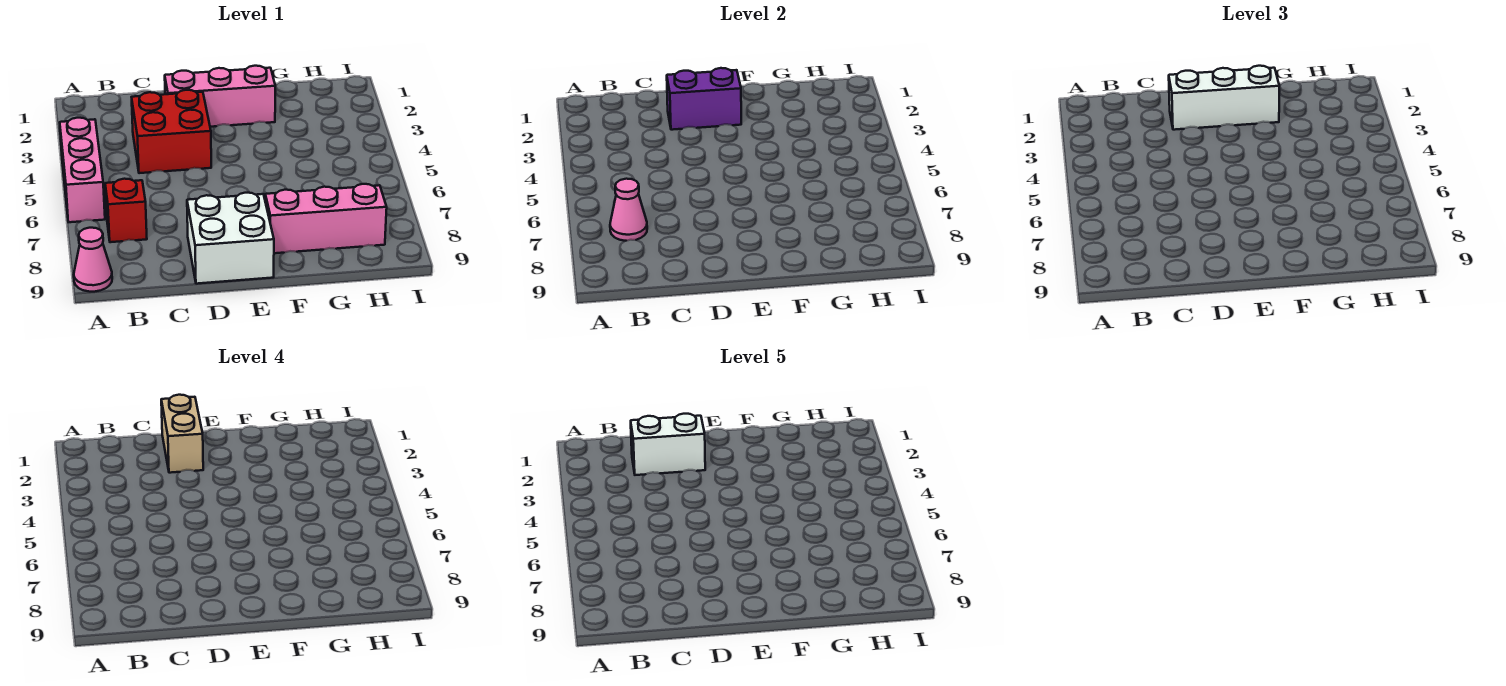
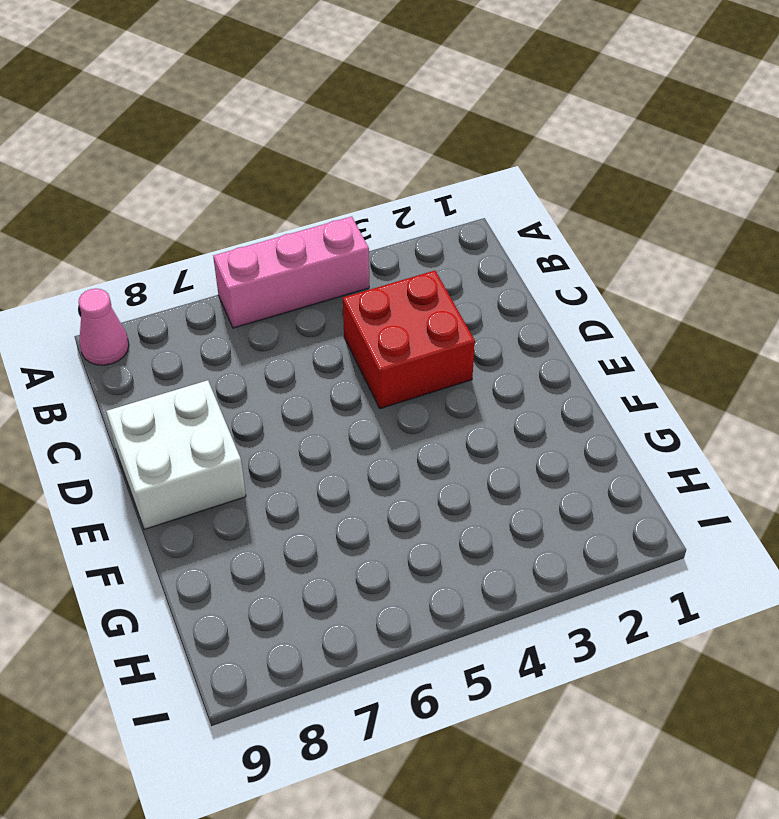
none -> red 1x1 brick [105,179,147,242]
none -> pink 1x3 brick [165,66,275,127]
none -> pink 1x3 brick [265,184,387,253]

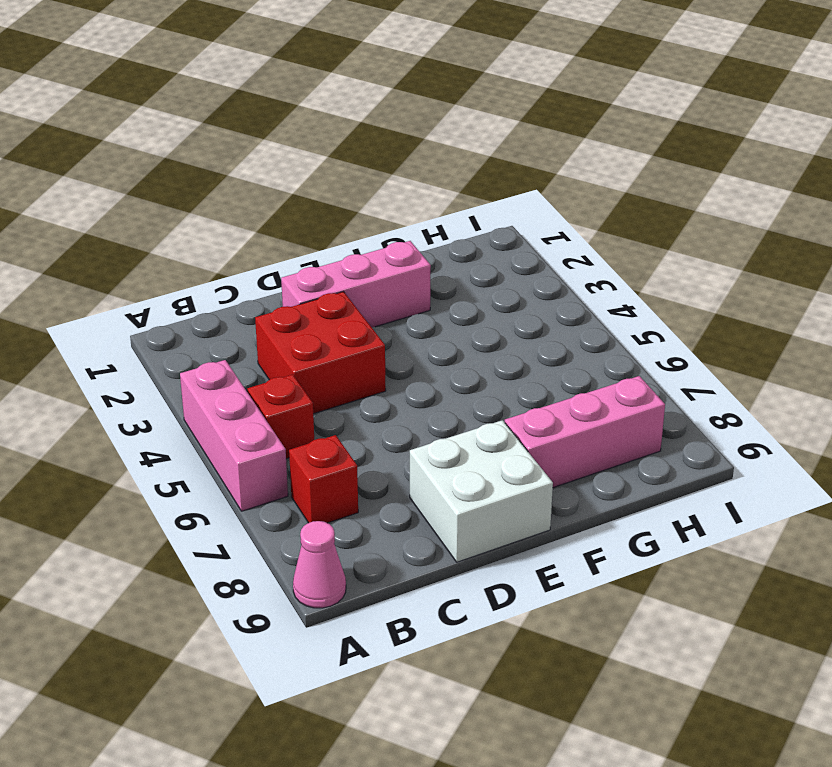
red 1x1 brick [248,375,314,459] -> none
none -> pink 1x1 cone [610,179,647,241]
none -> purple 1x2 brick [667,68,741,130]
none -> white 1x3 brick [1169,66,1279,130]

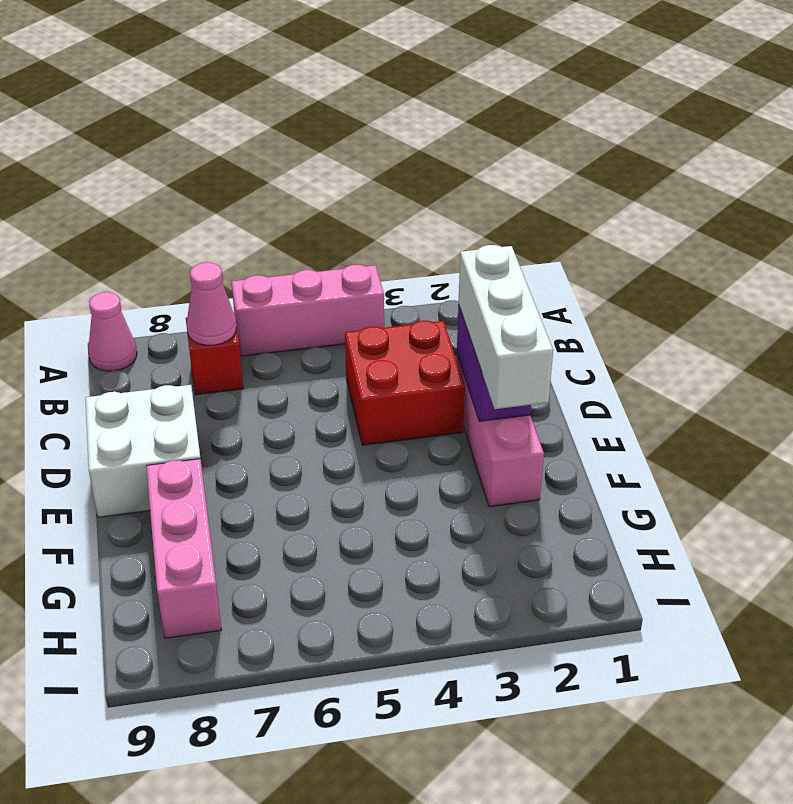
none -> tan 1x2 brick [161,395,203,473]
none -> white 1x2 brick [631,414,705,475]

